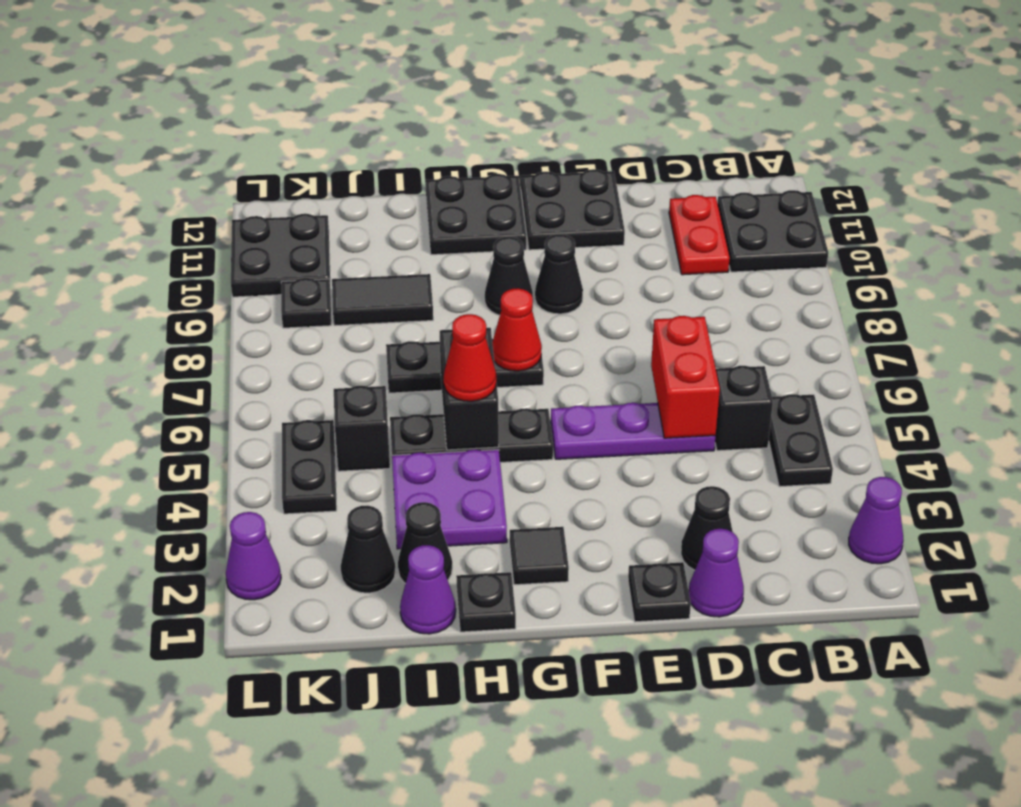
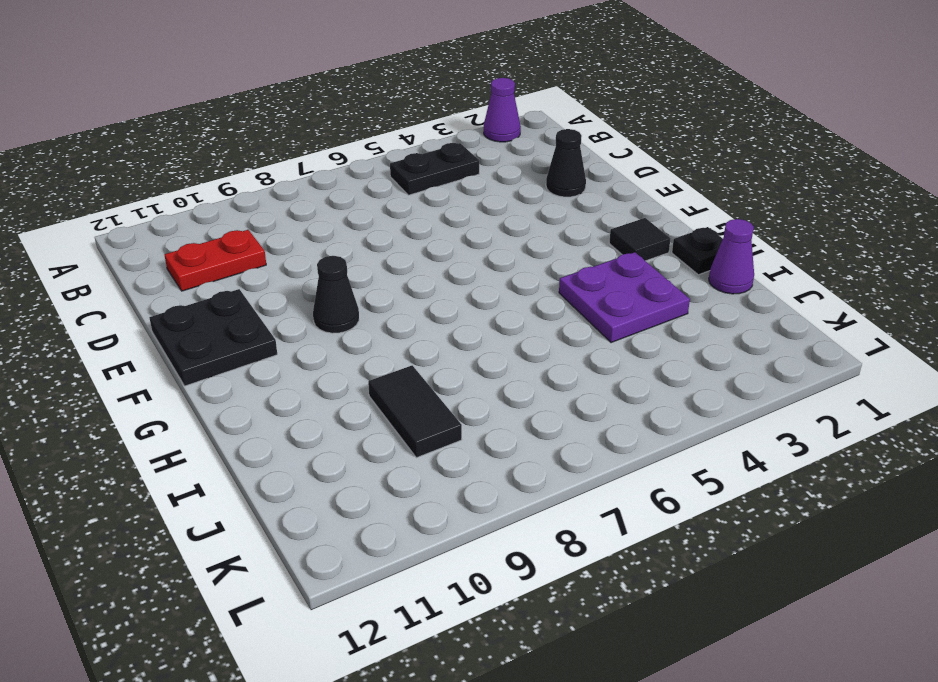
none -> black 2x2 plate [717,190,828,272]
none -> black 1x1 brick [715,366,773,451]
none -> purple 1x1 cone [689,529,744,617]
none -> purple 1x3 plate [551,403,716,459]

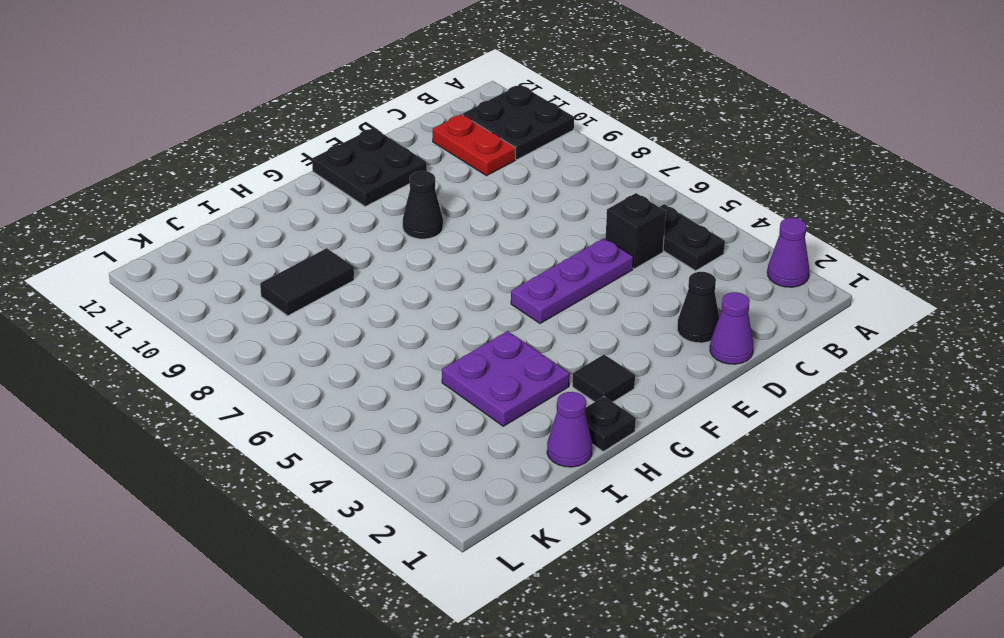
none -> black 1x1 plate [628,562,691,622]
none -> black 1x3 plate [390,408,553,462]
none -> black 1x3 plate [386,339,544,393]
none -> black 1x1 cone [485,237,533,315]

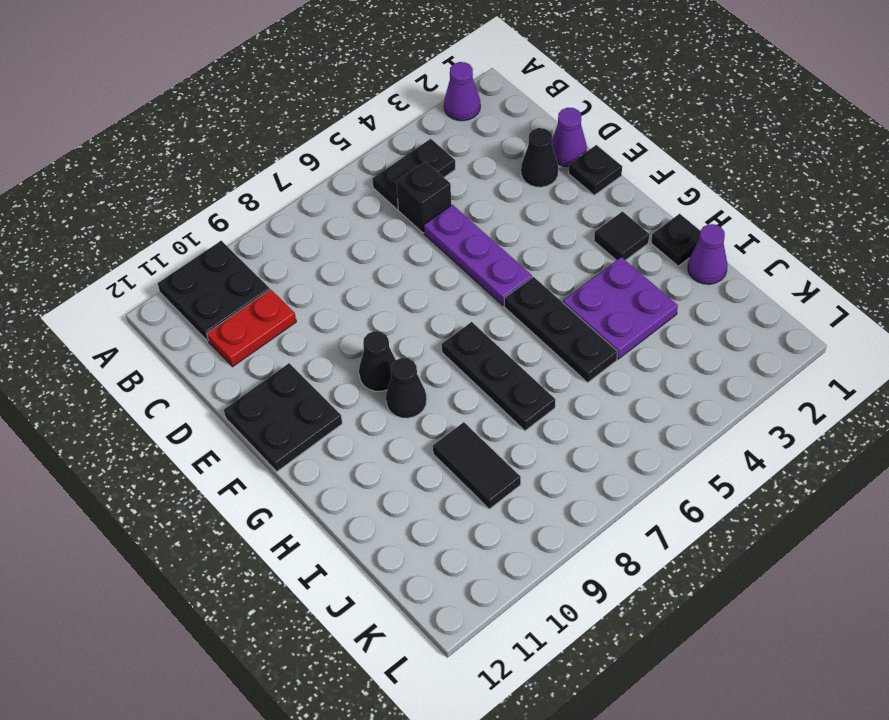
none -> black 2x2 plate [425,174,526,255]
none -> black 1x1 cone [398,502,452,584]
none -> black 1x1 cone [341,506,395,593]
none -> black 1x1 brick [334,386,390,471]

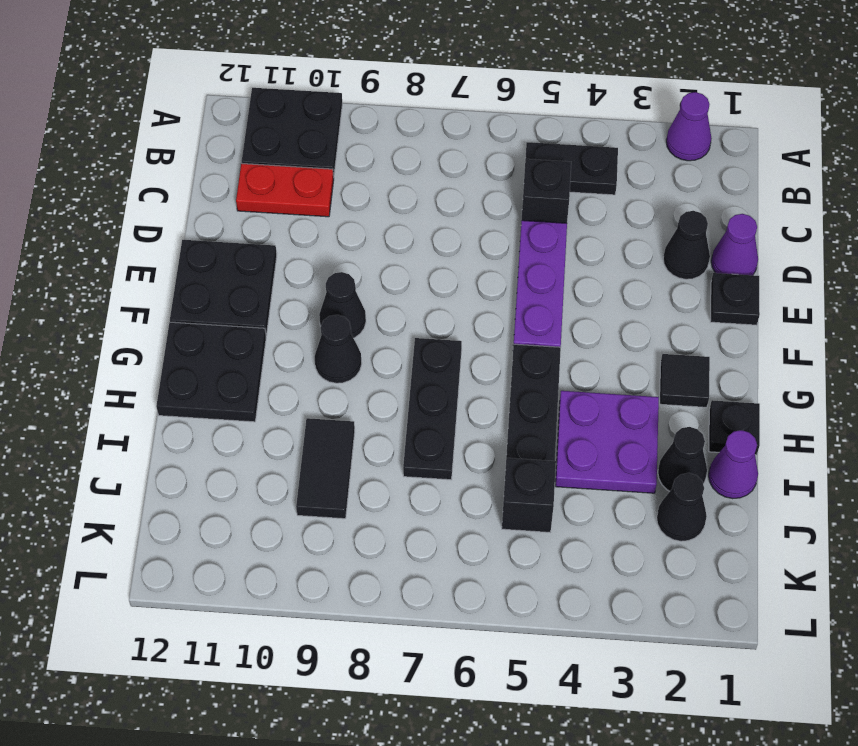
none -> black 1x2 plate [282,420,337,514]
none -> black 1x1 plate [281,278,331,328]
none -> black 2x2 plate [231,214,331,297]
none -> purple 1x1 cone [226,512,281,600]

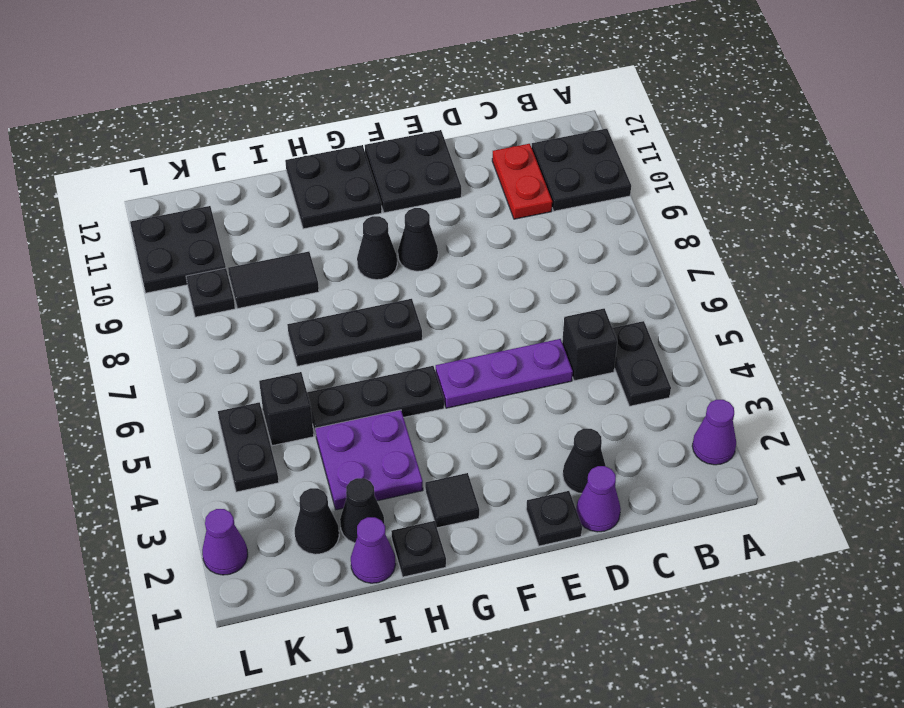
none -> red 1x2 brick [651,316,720,438]
none -> red 1x1 cone [492,288,542,371]
none -> black 1x2 brick [440,328,499,450]
none -> red 1x1 cone [444,314,496,401]

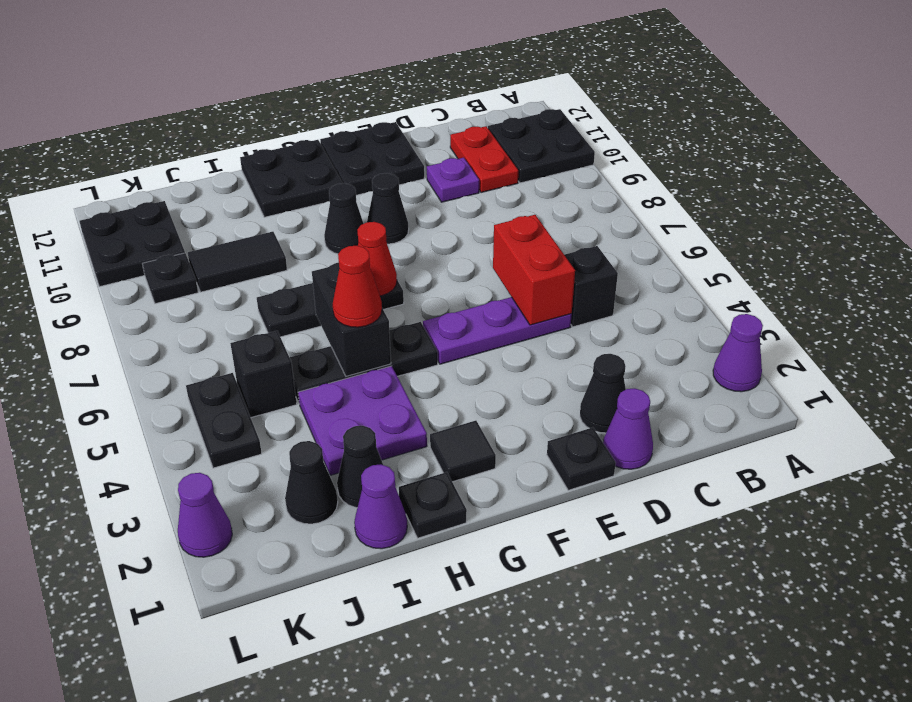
purple 1x1 plate [427,158,479,202] -> none
none -> black 1x2 plate [769,394,833,487]

